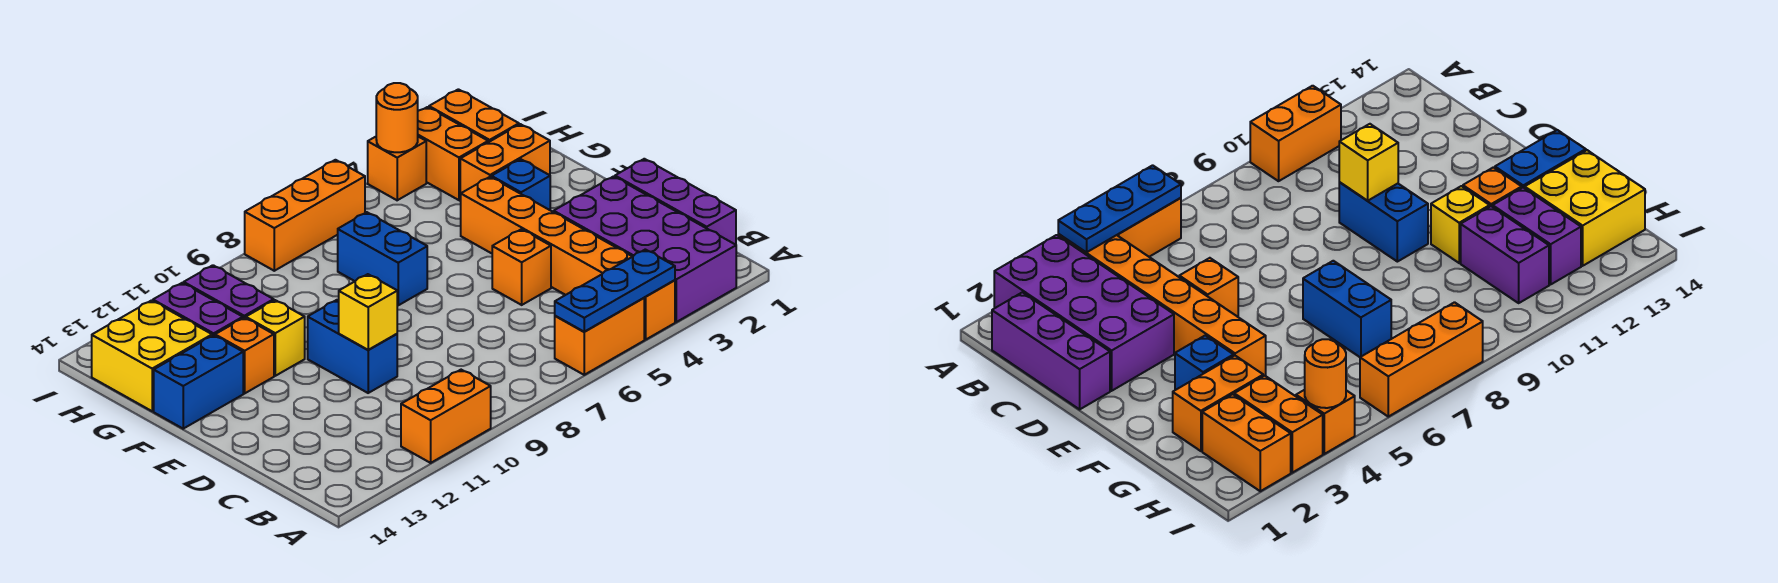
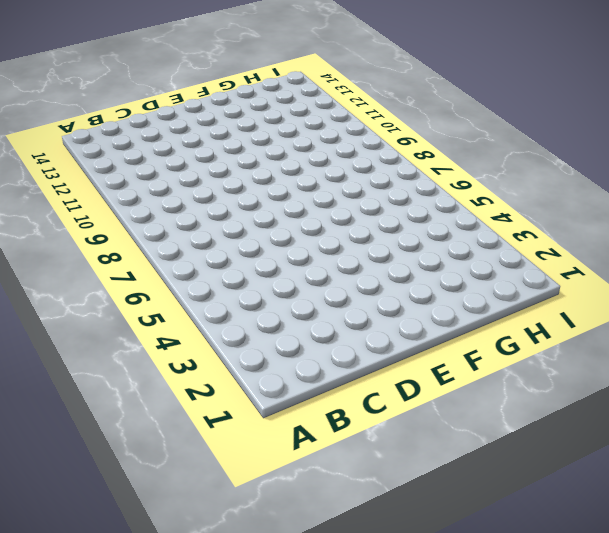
none -> purple 2x4 brick [554,176,736,322]
none -> orange 1x6 brick [461,177,675,340]
none -> orange 1x2 brick [555,298,644,375]

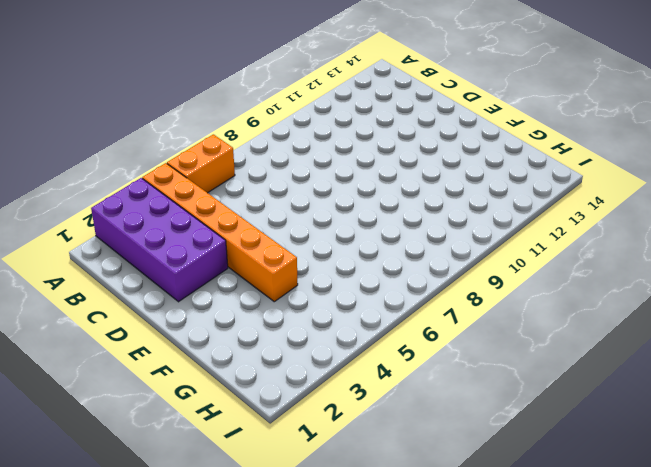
none -> orange 1x2 brick [401,370,491,463]
none -> purple 1x3 brick [615,159,736,245]
none -> orange 1x1 brick [492,229,551,305]

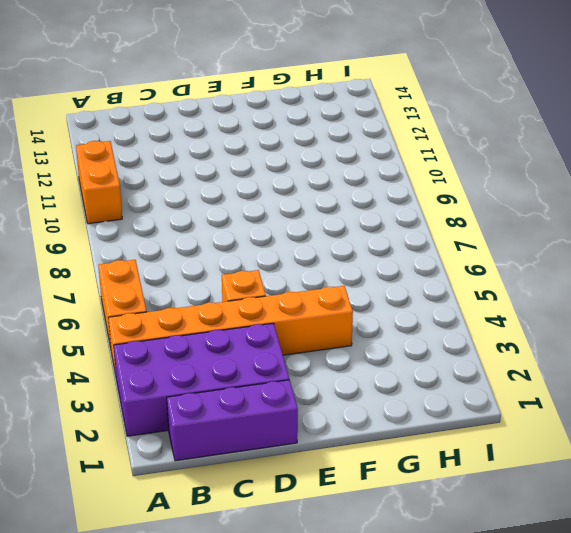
none -> blue 1x2 brick [308,300,397,393]
none -> blue 1x1 brick [492,159,550,210]
none -> blue 1x2 brick [338,212,427,305]

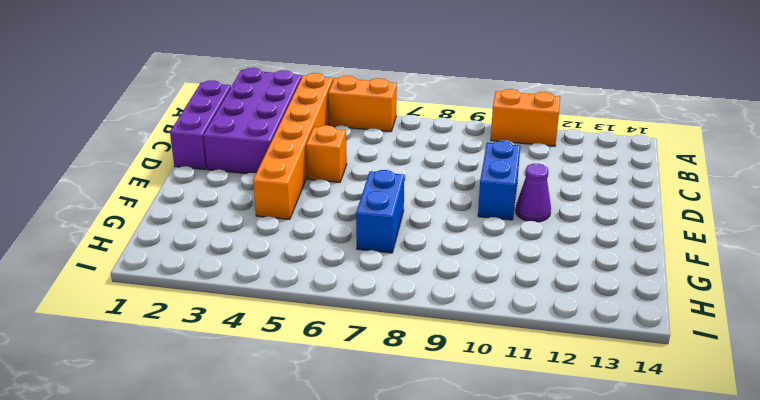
purple 1x1 cone [516,164,551,222] -> none
none -> blue 1x1 brick [492,159,550,210]
none -> yellow 1x1 brick [246,300,305,376]
none -> orange 1x1 brick [215,318,274,393]

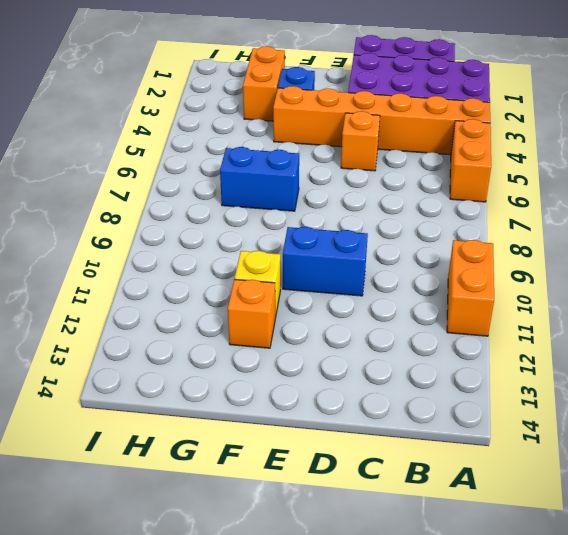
none -> blue 1x2 brick [154,335,243,429]
none -> purple 1x2 brick [184,265,274,318]
none -> purple 1x2 brick [153,283,243,336]

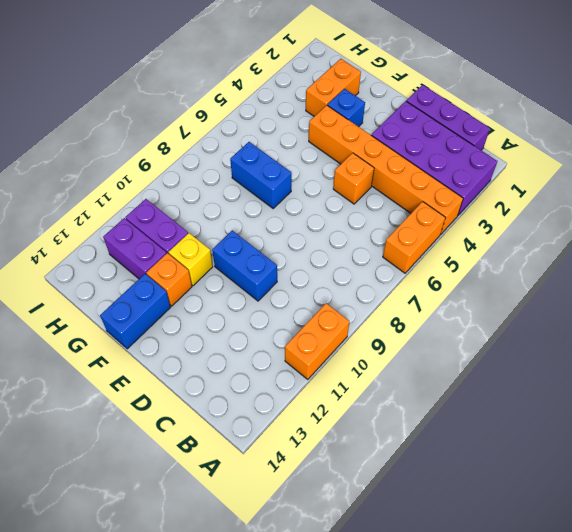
none -> yellow 2x2 brick [92,301,212,411]
none -> orange 1x2 brick [429,89,519,142]
none -> orange 1x2 brick [418,107,488,200]

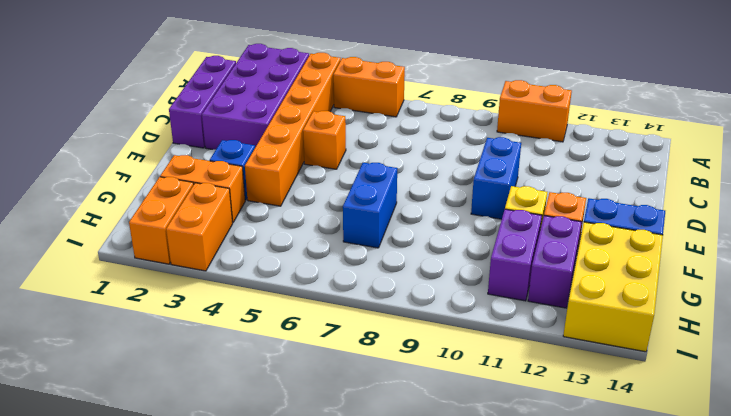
yellow 2x3 brick [563,222,663,352] -> yellow 2x2 brick [92,301,212,411]
none -> orange 1x1 brick [368,137,426,200]
none -> orange 1x3 brick [245,160,365,271]
none -> blue 1x3 plate [555,249,675,332]

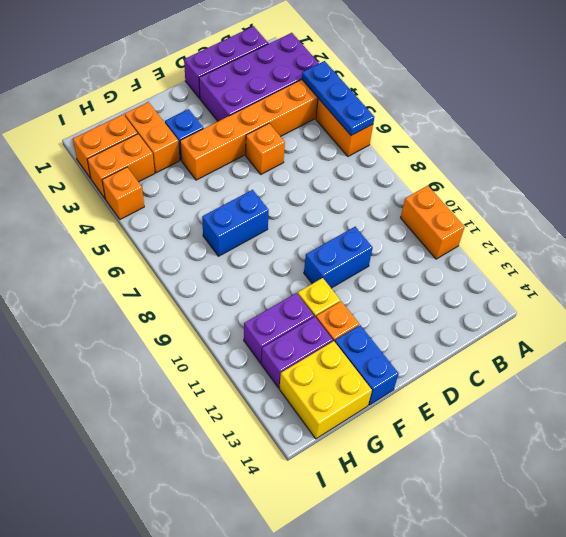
none -> orange 1x3 brick [245,160,365,271]
none -> yellow 1x1 brick [339,274,397,350]
none -> orange 1x1 round brick [376,83,418,152]

